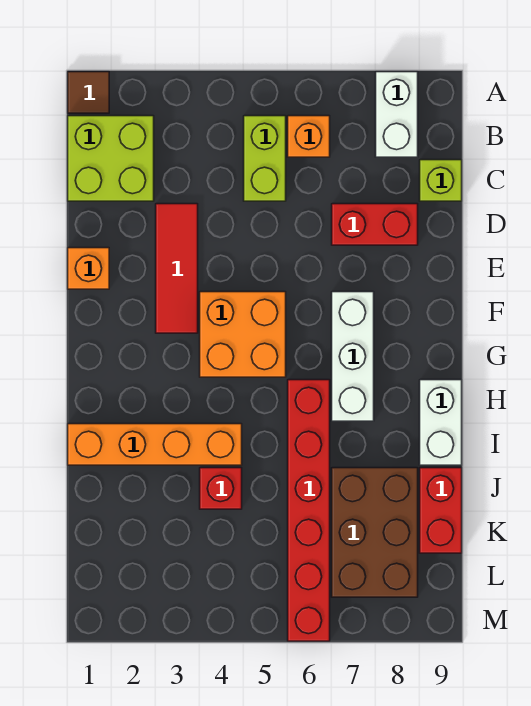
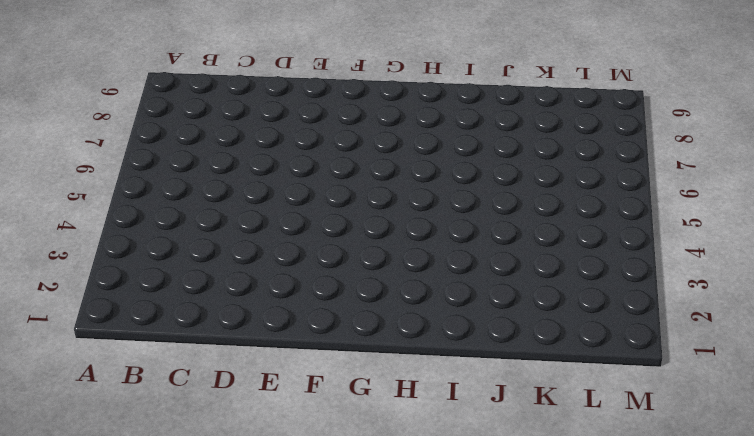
none -> brown 1x1 tile [68,72,109,113]
none -> white 1x2 brick [376,72,418,157]
none -> lime 2x2 brick [68,116,154,201]

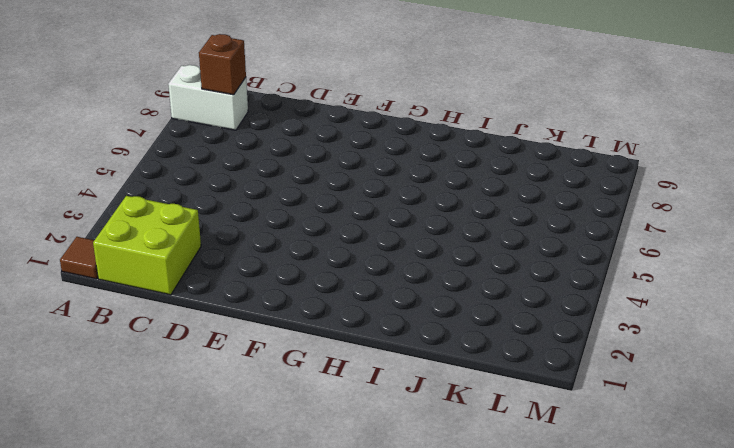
brown 1x1 brick [199,34,246,95] -> none
none -> lime 1x2 brick [244,116,286,201]
none -> orange 1x1 brick [288,116,330,157]
none -> lime 1x1 brick [420,160,462,201]

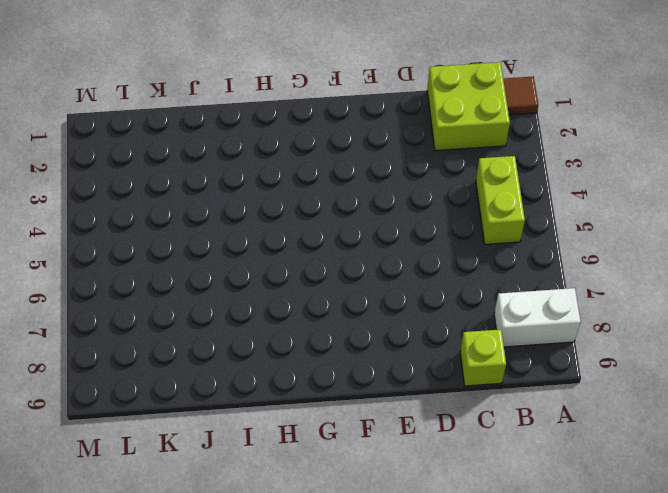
lime 1x2 brick [476,156,525,244] -> lime 1x2 brick turned to [244,116,286,201]
none -> orange 1x1 brick [288,116,330,157]
none -> red 1x3 tile [156,204,198,333]
none -> red 1x2 brick [332,204,418,245]

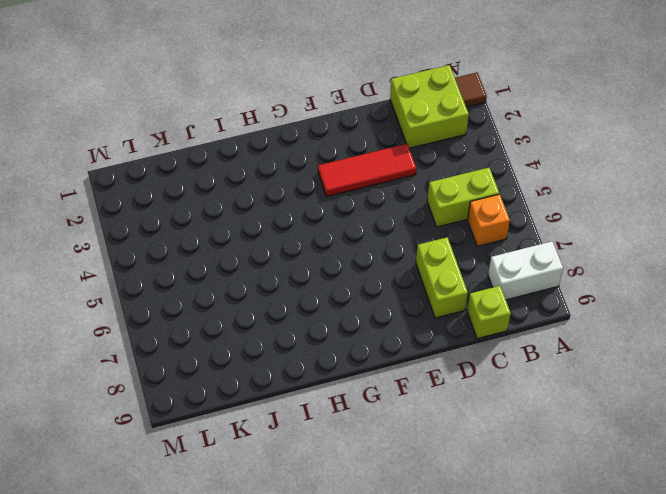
lime 1x2 brick [416,237,468,318] -> red 1x2 brick [332,204,418,245]
none -> orange 1x1 brick [68,248,109,289]
none -> orange 2x2 brick [200,292,286,377]
none -> white 1x3 brick [332,292,374,421]

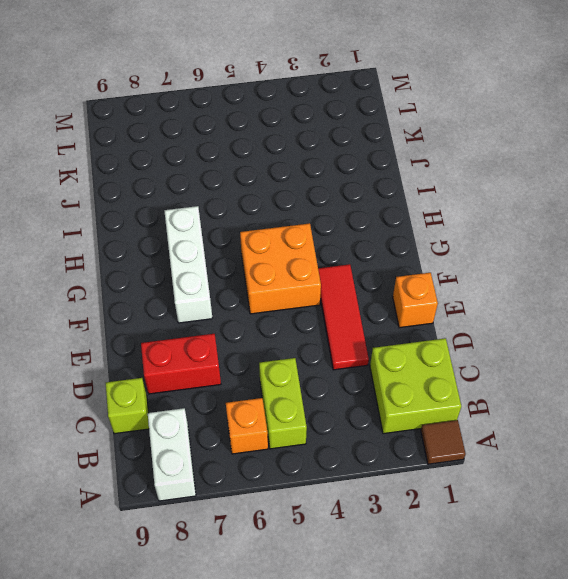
none -> red 1x6 brick [288,380,330,641]
none -> white 1x2 brick [420,380,462,465]
none -> orange 1x4 brick [68,424,242,465]

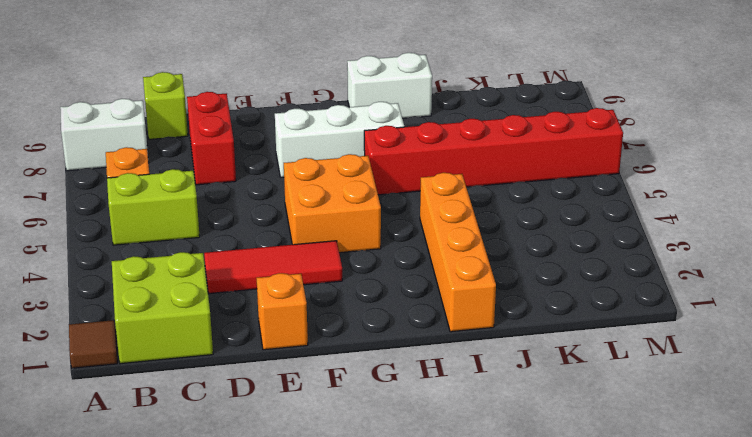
none -> red 1x1 brick [200,468,242,509]
none -> brown 2x3 brick [332,468,418,597]
none -> red 1x2 brick [420,468,462,553]

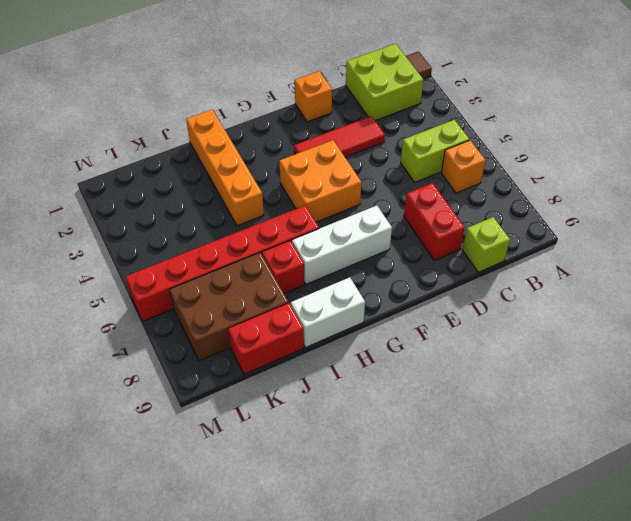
red 1x1 brick [262,241,305,293] -> red 1x1 brick moved to [200,468,242,509]
none -> white 1x2 brick [376,72,418,157]

